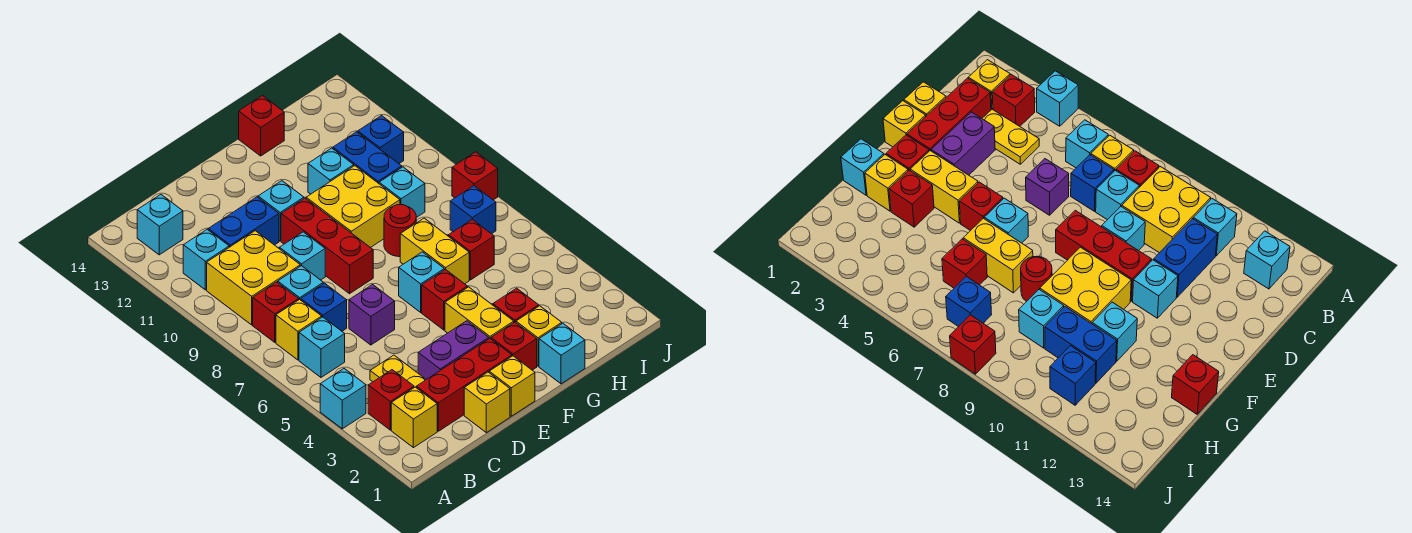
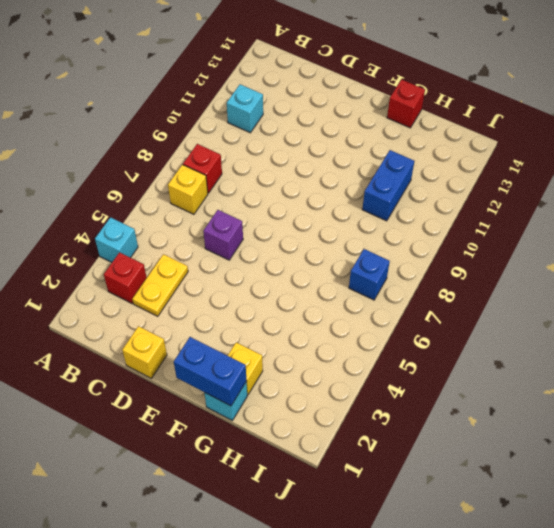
blue 1x2 brick [174,337,246,406] -> blue 1x2 brick moved to [208,197,279,247]
none -> yellow 1x1 brick [391,387,437,448]
none -> cyan 1x1 brick [299,317,345,377]
none -> yellow 2x2 brick [207,231,300,325]
none -> cyan 1x1 brick [137,195,183,255]

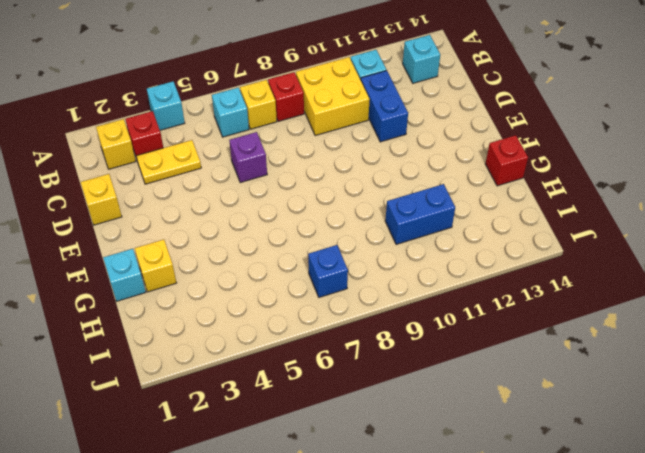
none -> red 1x3 brick [416,338,512,431]
none -> blue 1x1 brick [301,283,347,331]
none -> cyan 1x1 brick [278,266,323,300]
none -> purple 1x2 brick [418,321,489,380]

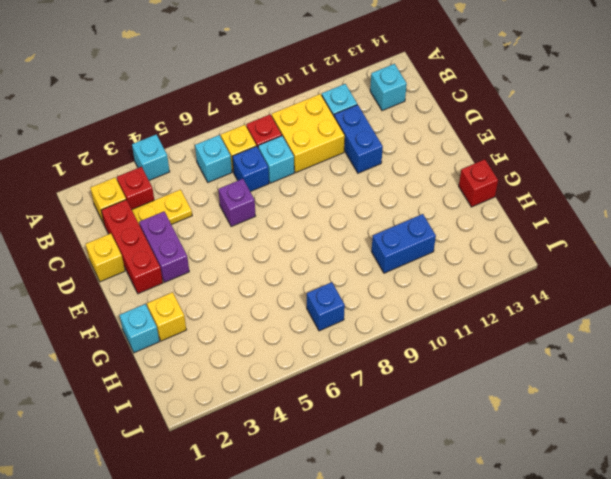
none -> cyan 1x1 brick [280,232,325,280]
none -> yellow 1x1 brick [489,356,535,416]
none -> red 1x3 brick [281,198,373,294]
none -> cyan 1x1 brick [258,181,304,241]

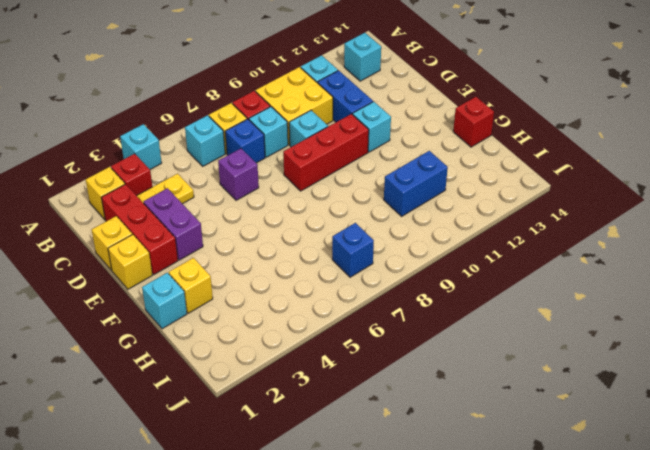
none -> red 1x1 brick [491,322,537,370]
none -> yellow 1x2 brick [445,287,514,339]
none -> red 1x1 brick [422,269,467,330]
none -> cyan 1x1 brick [399,252,444,312]

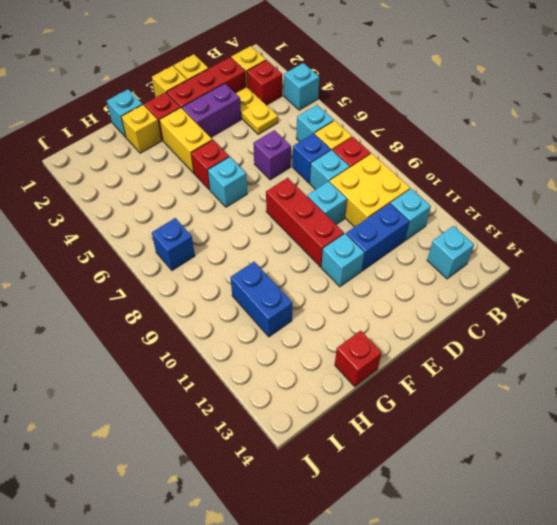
none -> yellow 2x2 brick [306,166,400,248]
none -> red 1x1 brick [493,288,539,322]
none -> yellow 1x2 brick [400,218,469,284]
none -> red 1x1 round brick [384,205,416,257]

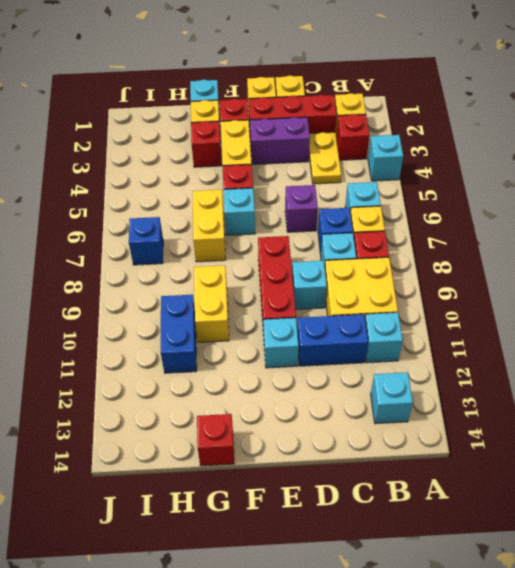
yellow 1x2 brick [194,266,229,342] -> yellow 2x2 brick [306,166,400,248]
none -> red 1x1 round brick [384,205,416,257]
none -> cyan 1x1 brick [308,148,354,194]
none -> red 1x1 brick [448,220,494,280]
none -> cyan 1x1 brick [379,167,425,218]

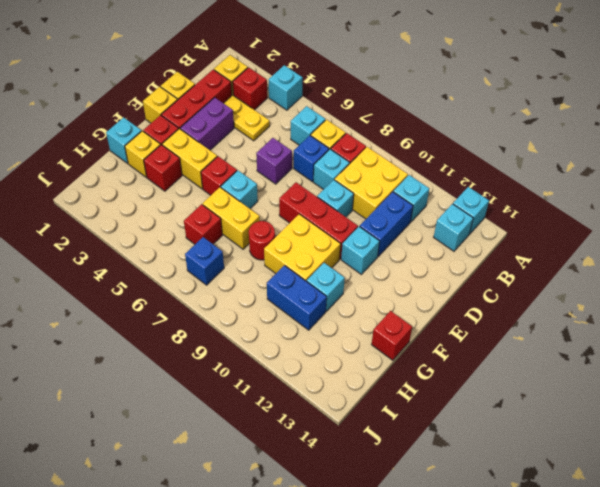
cyan 1x1 brick [453,187,489,234] -> cyan 1x1 brick moved to [379,167,425,218]
none -> blue 1x1 brick [358,116,404,163]
none -> red 1x1 brick [452,152,498,200]

